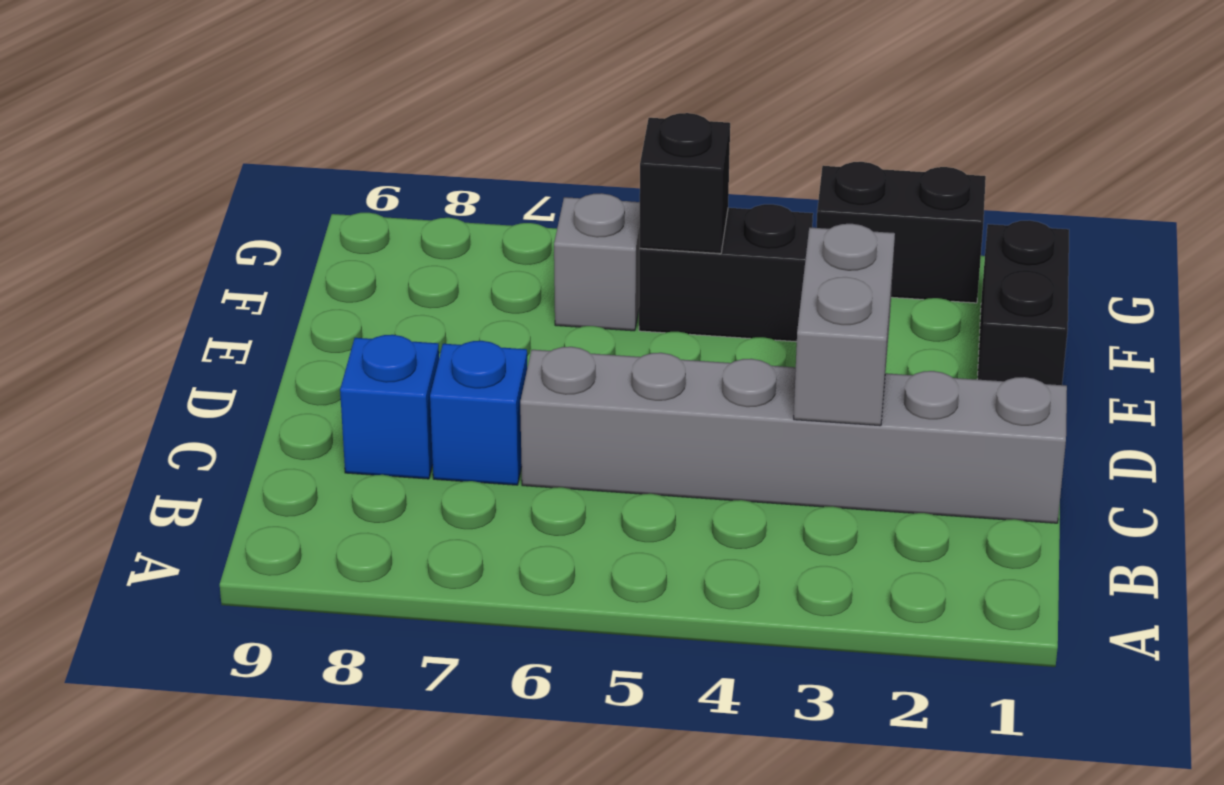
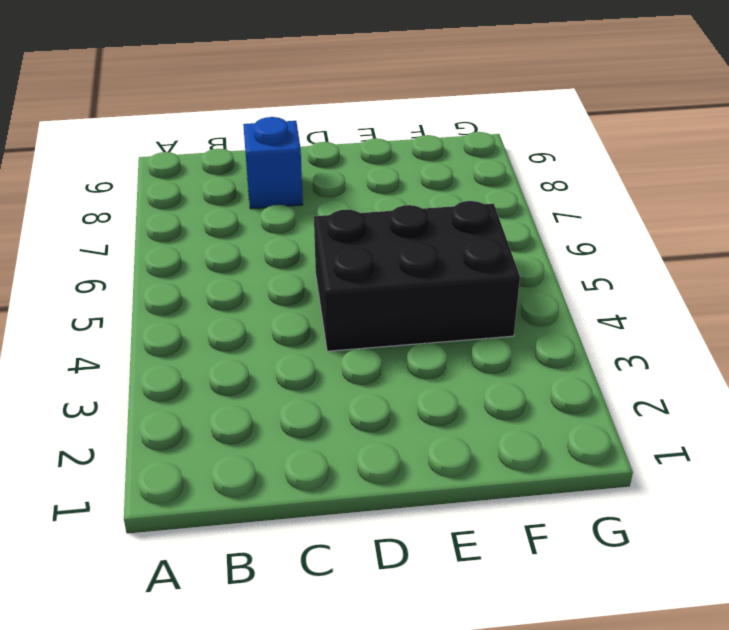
black 2x3 brick [314,201,520,351] -> black 1x2 brick [639,204,813,342]
none -> grey 1x6 brick [520,347,1067,523]
none -> blue 1x1 brick [430,341,527,485]

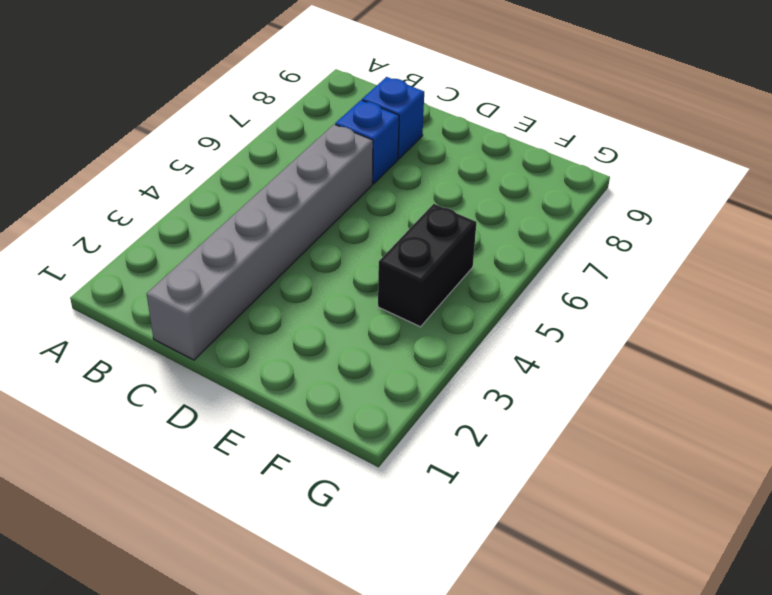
none -> black 1x2 brick [977,220,1069,385]
none -> grey 1x1 brick [554,193,640,331]

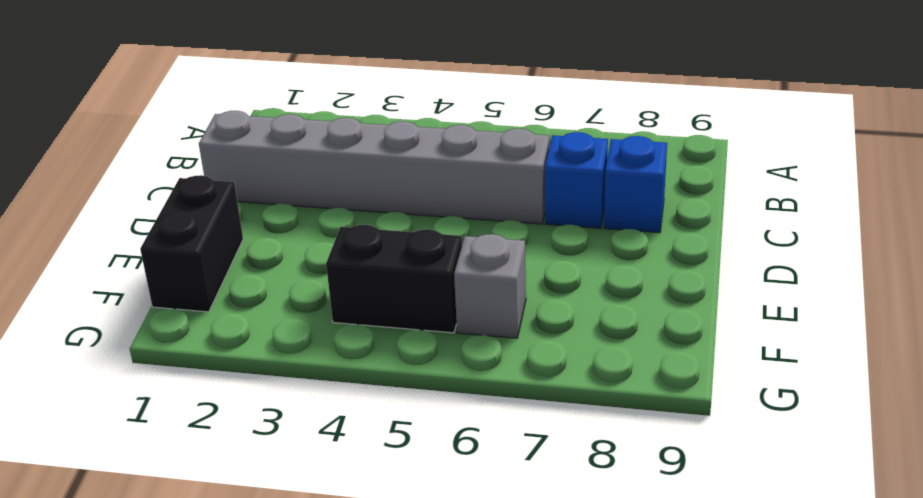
none -> black 1x2 brick [817,162,986,303]
none -> grey 1x2 brick [794,224,895,426]

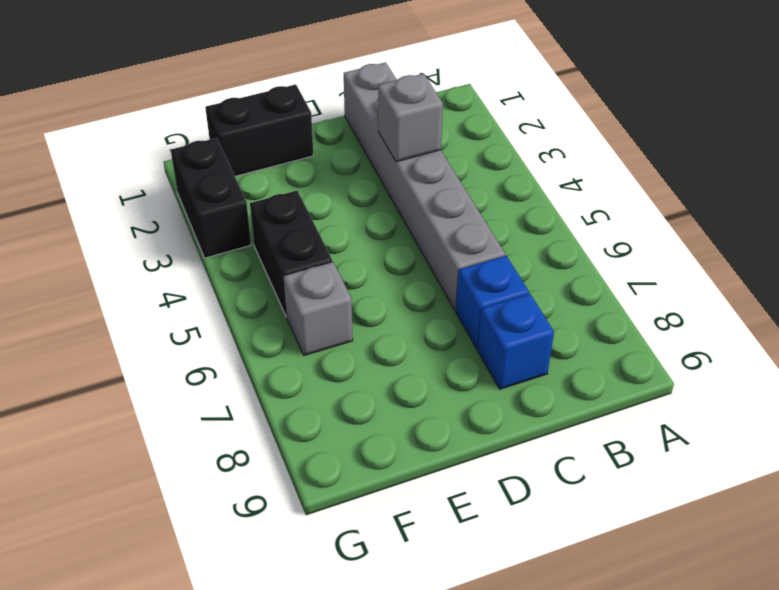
grey 1x1 brick [378,74,443,162] -> grey 1x2 brick [794,224,895,426]
none -> black 1x1 brick [640,113,730,254]

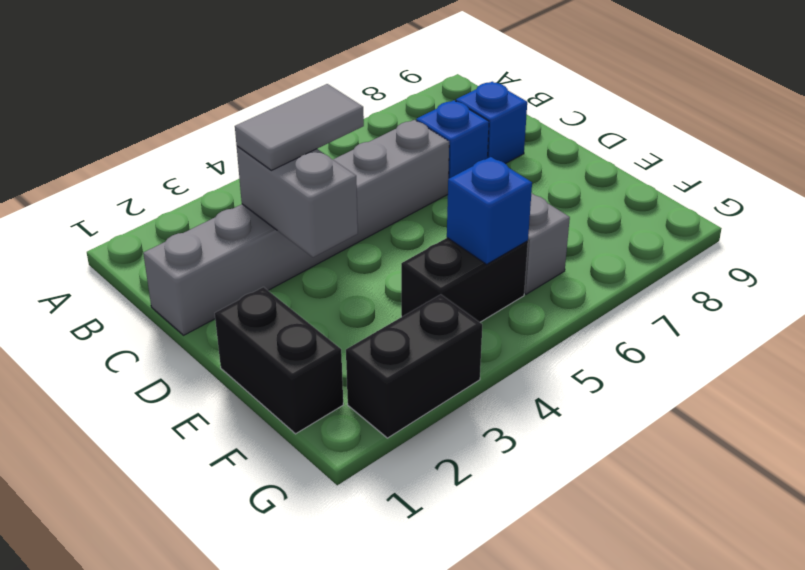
grey 1x2 tile [235,84,364,170] -> none
blue 1x1 brick [447,157,532,264] -> black 1x1 brick [640,113,730,254]

